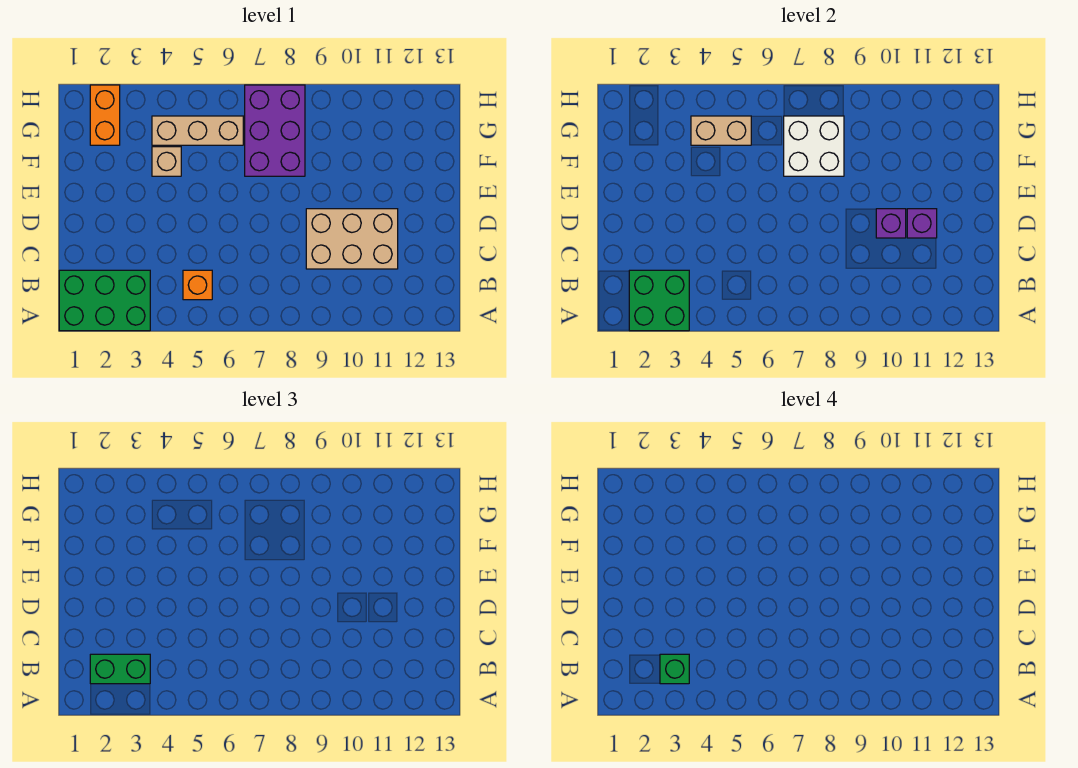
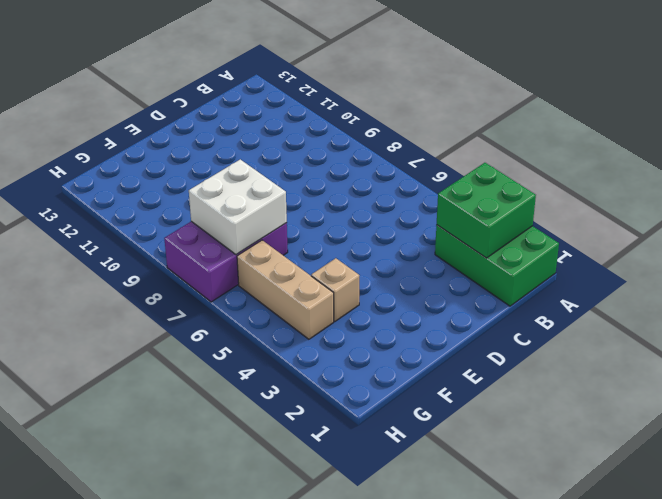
none -> orange 1x1 brick [183,270,212,300]
none -> tan 2x3 brick [306,209,398,269]
none -> orange 1x2 brick [90,85,120,145]

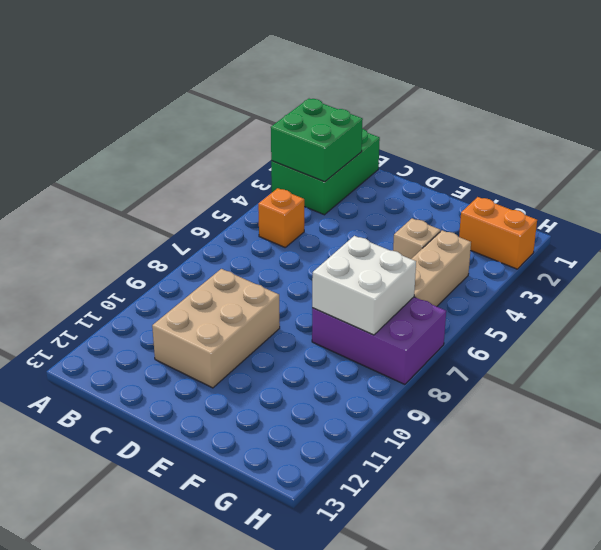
none -> purple 1x1 brick [876,209,906,238]
none -> purple 1x1 brick [907,209,937,238]
none -> tan 1x2 brick [691,116,751,145]

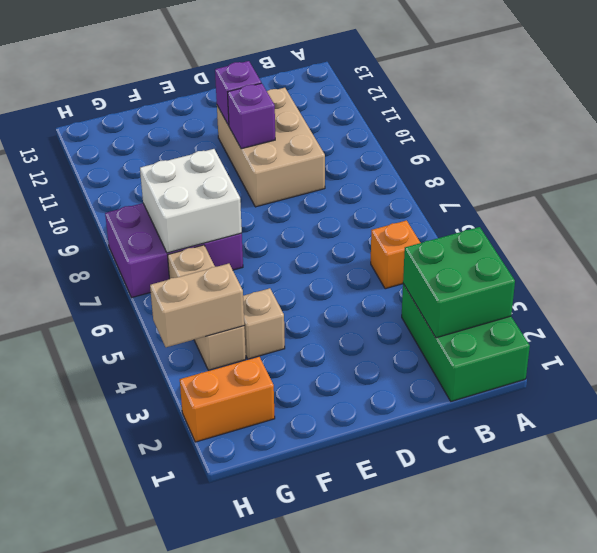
tan 1x2 brick [150,264,244,347] -> tan 1x2 brick turned to [691,116,751,145]
none -> green 1x2 brick [90,654,150,684]
none -> green 1x1 brick [660,654,689,684]

